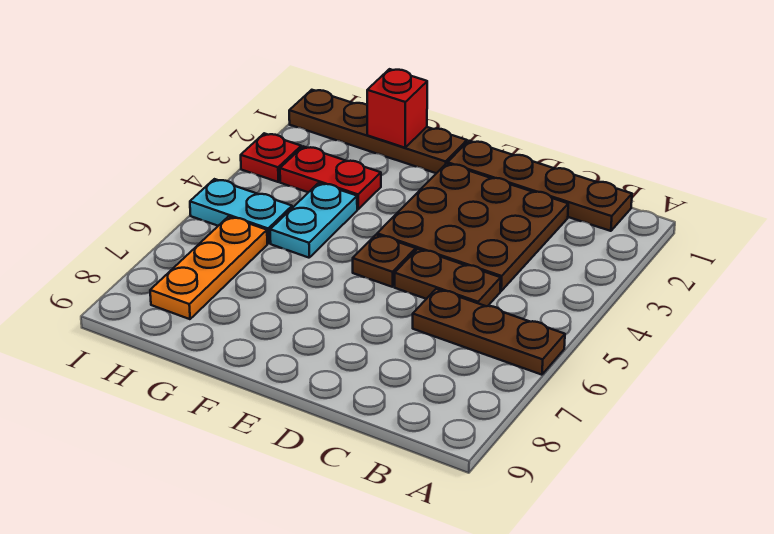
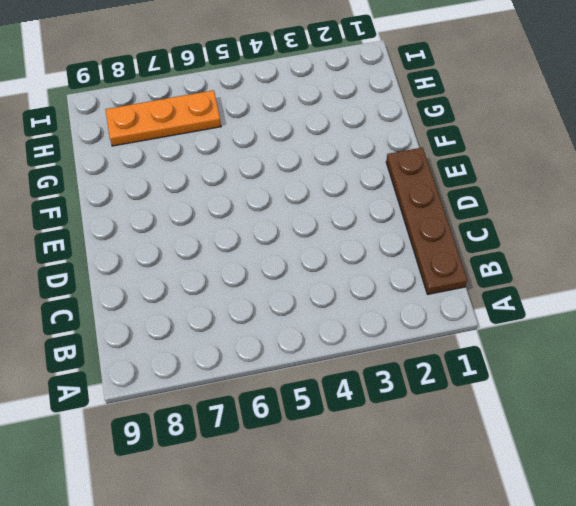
none -> brown 1x3 plate [413,289,565,375]
none -> brown 3x3 plate [377,163,568,291]
none -> brown 1x2 plate [395,249,501,306]

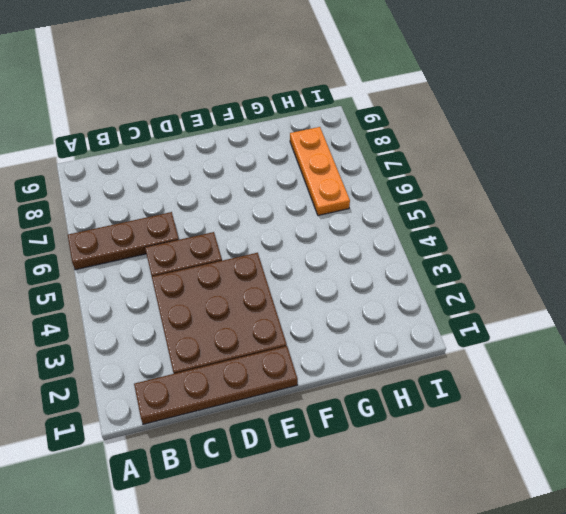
none -> brown 1x1 plate [353,235,416,287]
none -> brown 1x4 plate [289,90,467,173]
none -> red 1x2 plate [280,146,381,209]

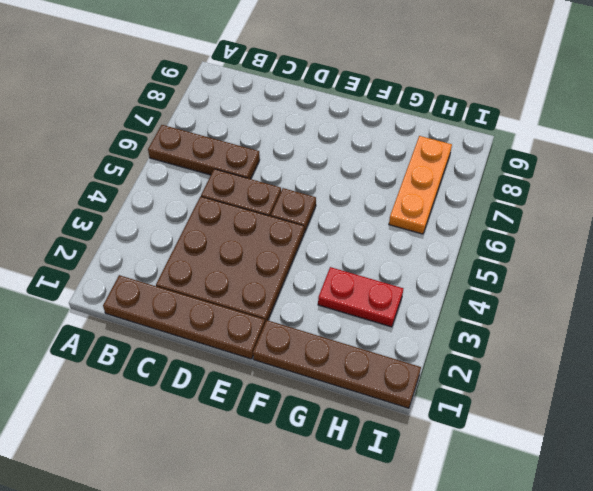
none -> cyan 1x2 plate [270,183,357,258]
none -> cyan 1x2 plate [190,179,292,243]
none -> red 1x1 plate [241,133,301,182]

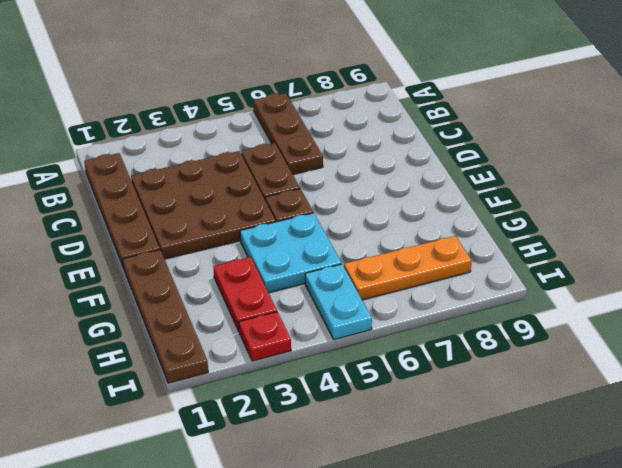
cyan 2x2 plate [240,213,341,293] -> cyan 1x2 plate [270,183,357,258]
none -> red 1x1 brick [367,69,427,148]

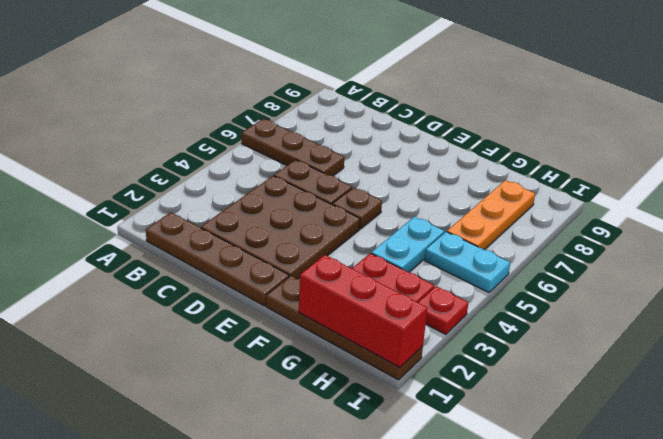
red 1x3 brick [299,255,427,368] -> red 1x1 brick [367,69,427,148]

